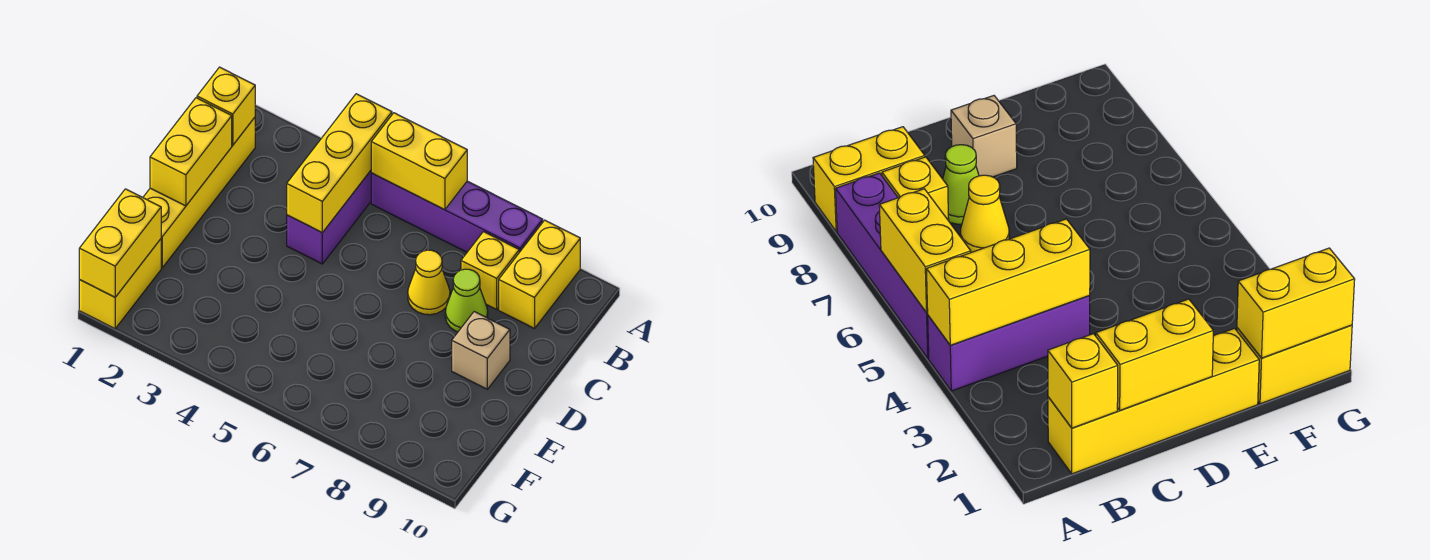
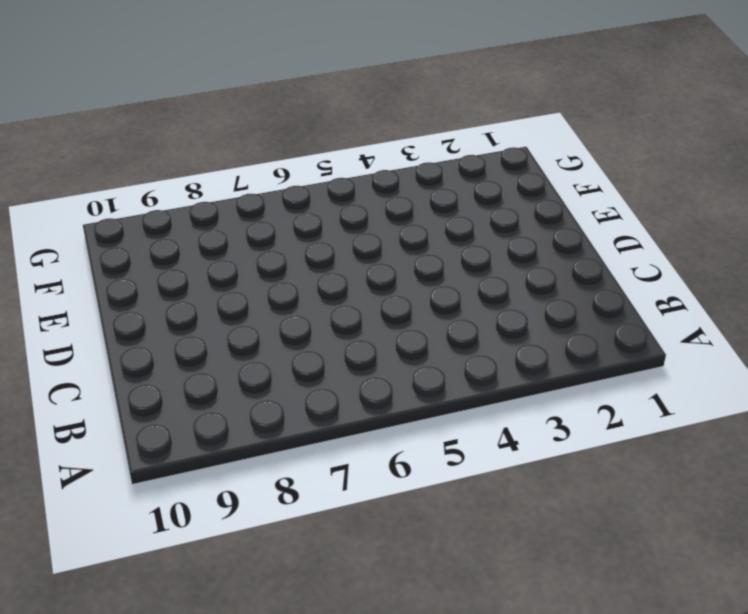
none -> purple 1x3 brick [287,171,371,264]
none -> purple 1x4 brick [371,173,543,252]
none -> yellow 1x2 brick [499,220,580,329]

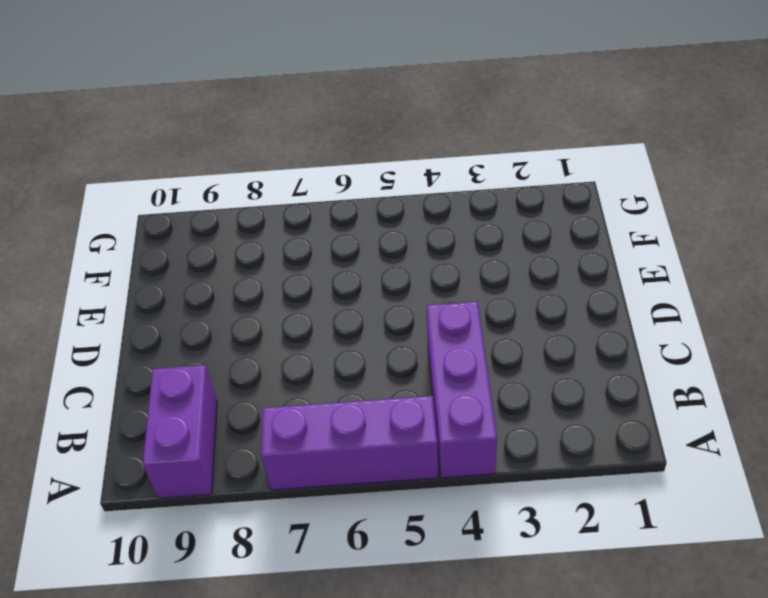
purple 1x3 brick [261,396,438,490] -> purple 1x4 brick [371,173,543,252]
purple 1x2 brick [143,365,217,498] -> yellow 1x2 brick [499,220,580,329]
none -> yellow 1x4 brick [143,117,255,268]
none -> yellow 1x1 brick [461,232,519,309]
none -> yellow 1x1 cone [408,250,450,315]

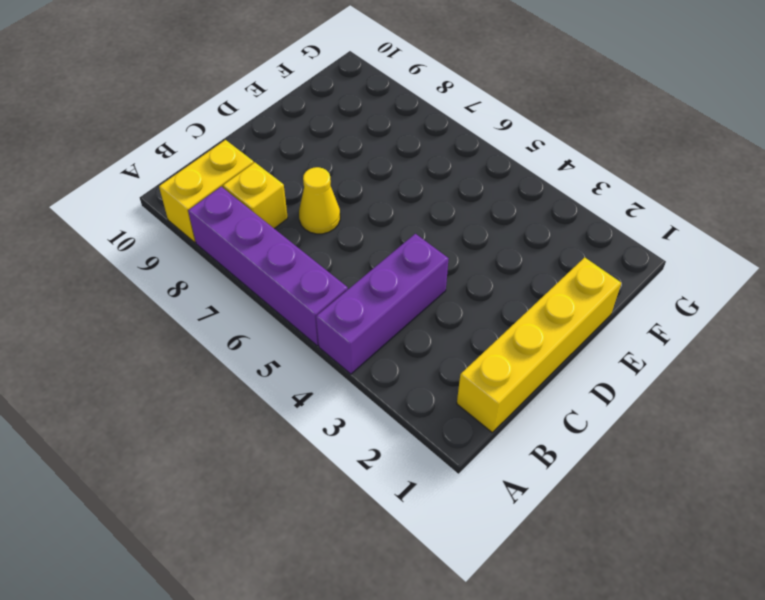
none -> lime 1x1 cone [445,269,488,332]
none -> tan 1x1 brick [452,312,510,389]
none -> yellow 1x2 brick [79,239,161,329]

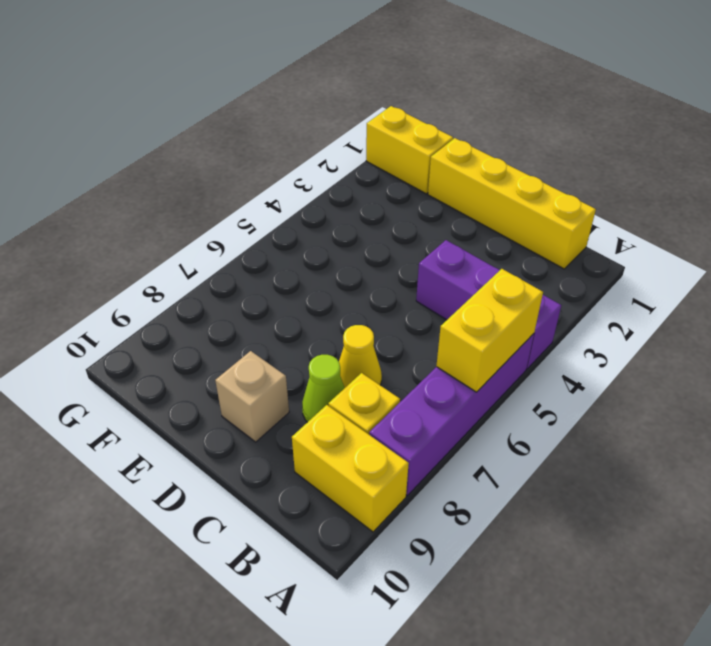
none -> yellow 1x3 brick [287,94,392,233]
none -> yellow 1x1 brick [197,67,255,145]
none -> yellow 1x2 brick [150,98,232,206]

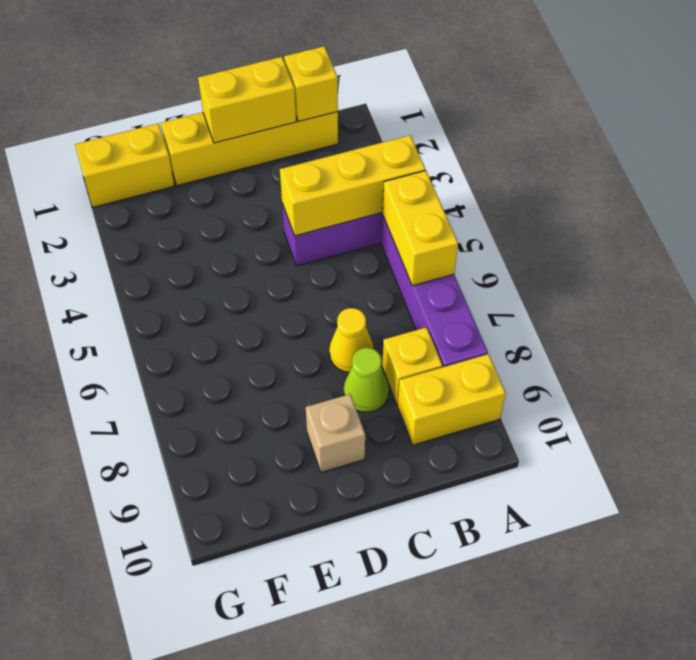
none -> yellow 1x2 brick [79,189,161,297]

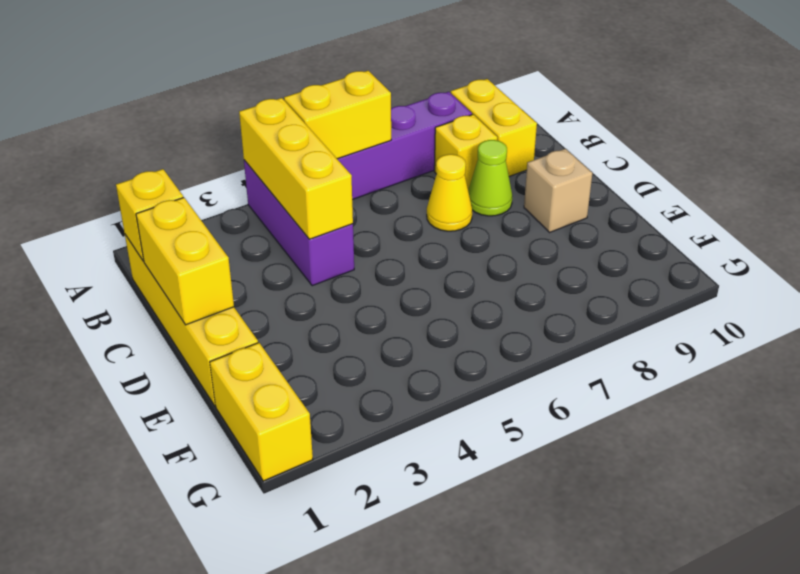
none -> yellow 1x2 brick [79,189,161,297]

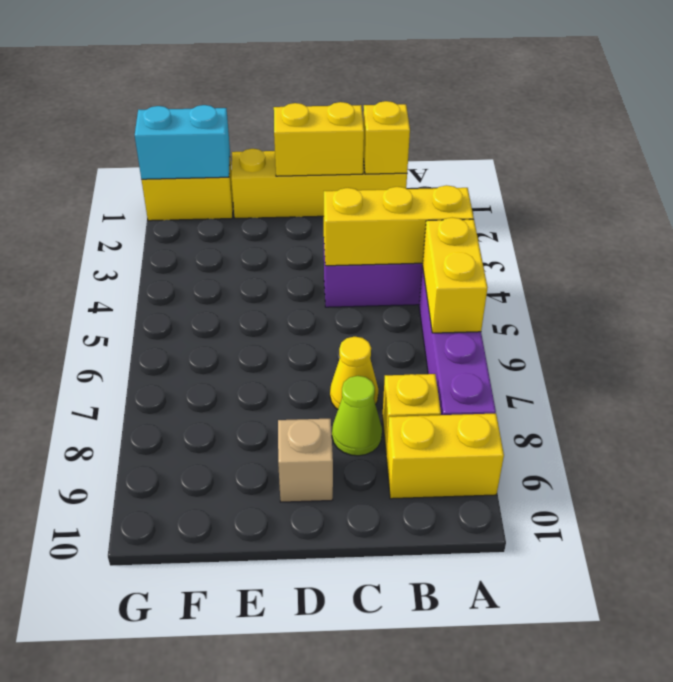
cyan 1x2 brick [135,105,230,179] -> yellow 1x2 brick [79,189,161,297]

